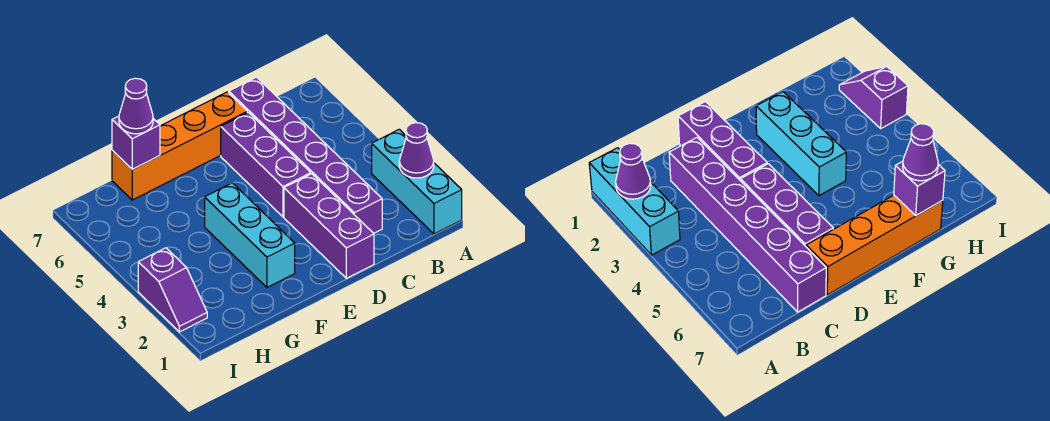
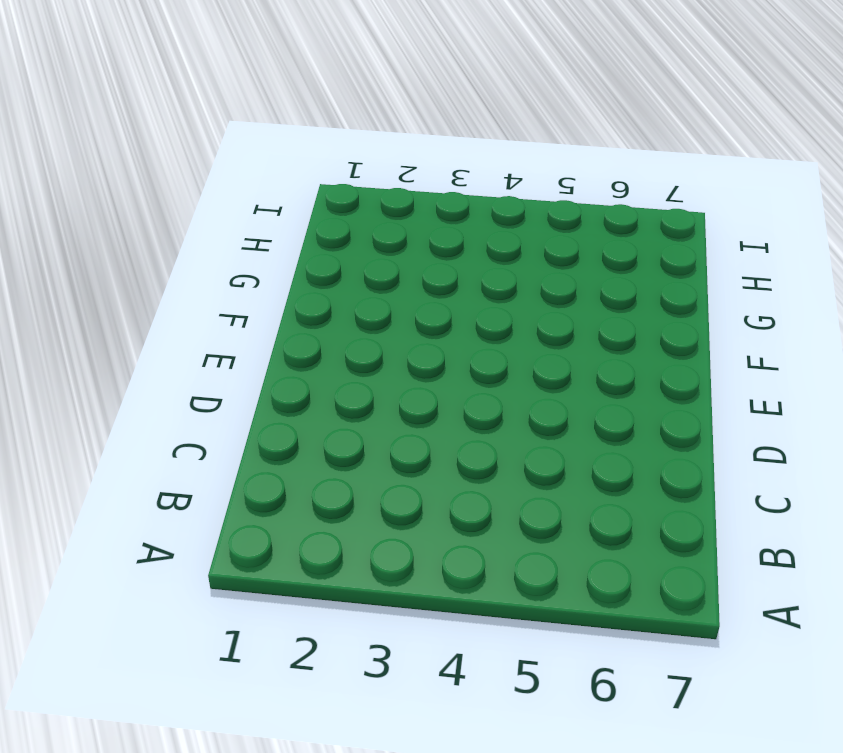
none -> cyan 1x3 brick [372,129,462,234]
none -> purple 1x6 brick [229,77,382,233]

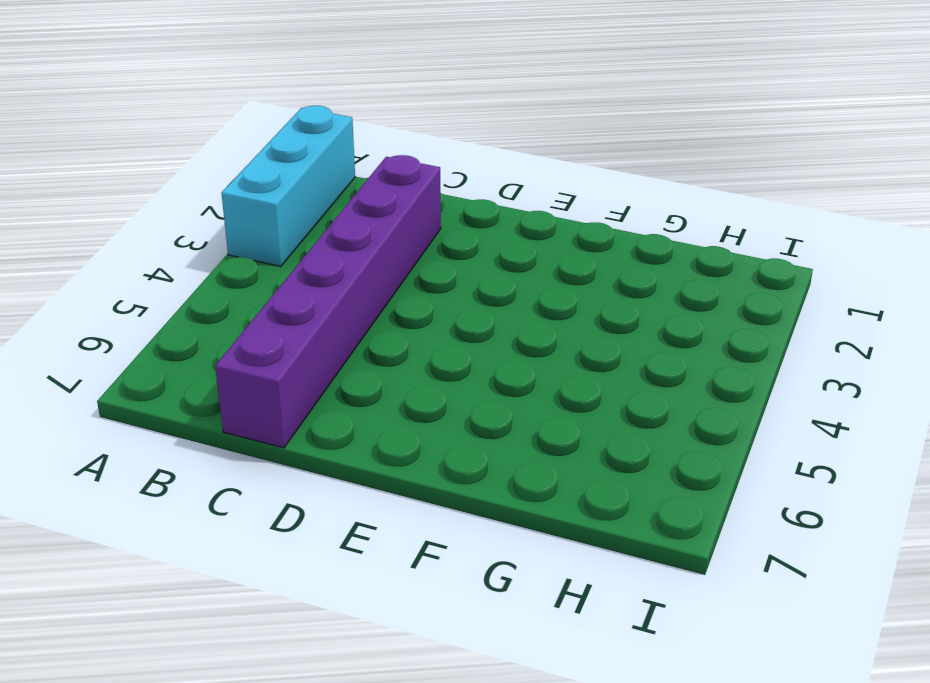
none -> purple 1x3 brick [284,174,374,278]
none -> purple 1x3 brick [221,112,311,217]

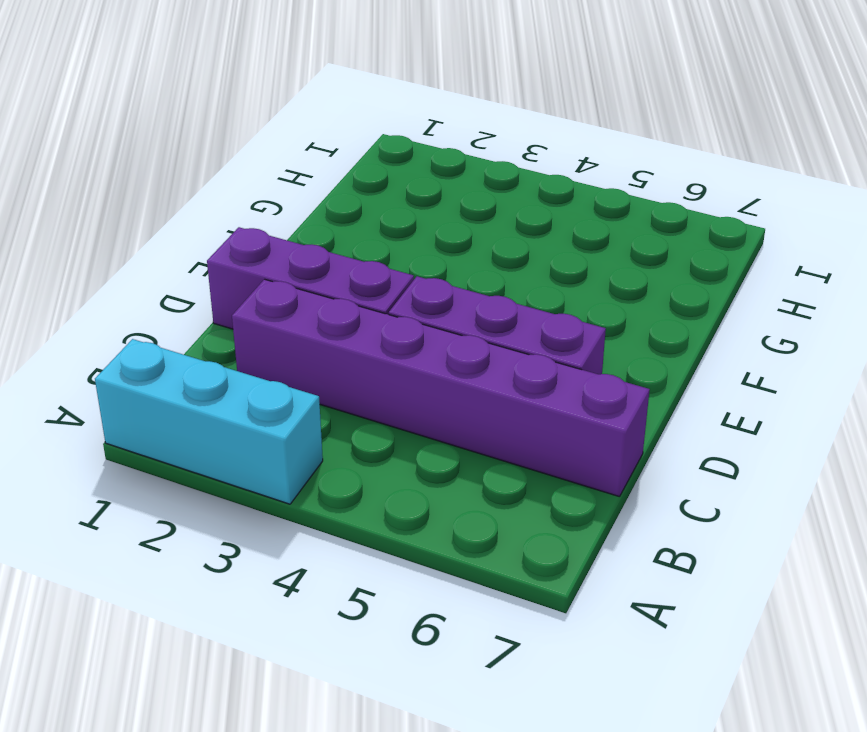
none -> orange 1x4 brick [112,92,247,200]
none -> cyan 1x3 brick [205,183,295,287]

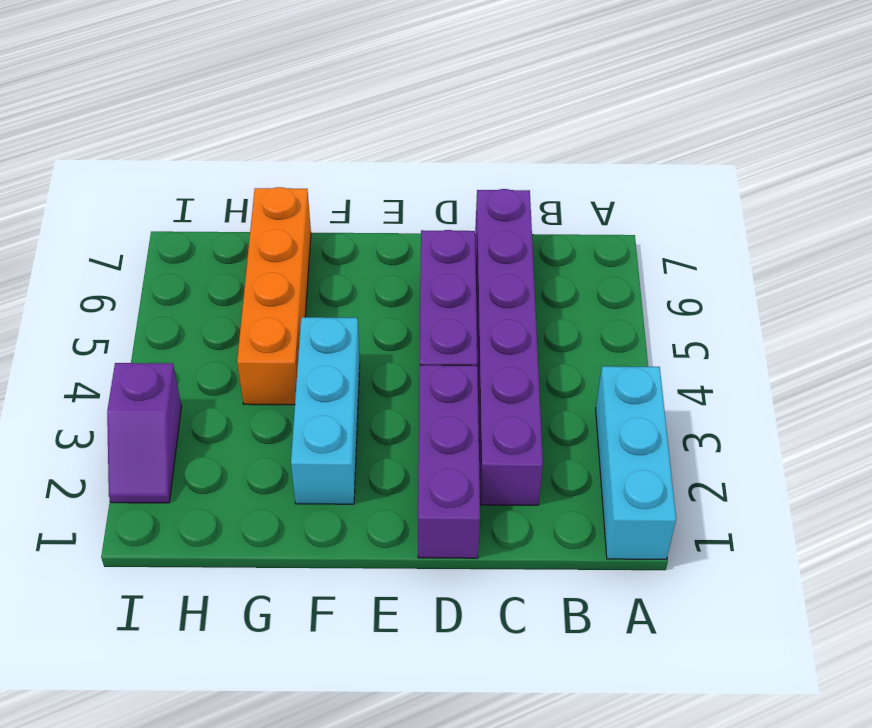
orange 1x4 brick [237,187,311,405] -> orange 1x4 brick turned to [112,92,247,200]
none -> purple 1x1 cone [399,123,434,178]
none -> purple 1x1 brick [112,116,160,169]

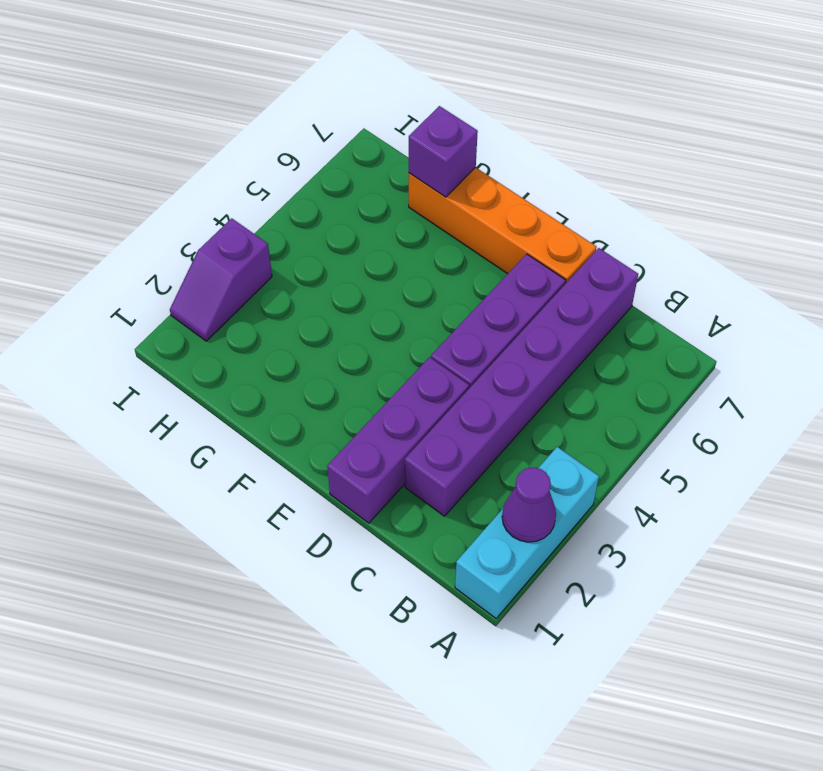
none -> cyan 1x3 brick [205,183,295,287]
none -> purple 1x1 cone [119,78,153,134]

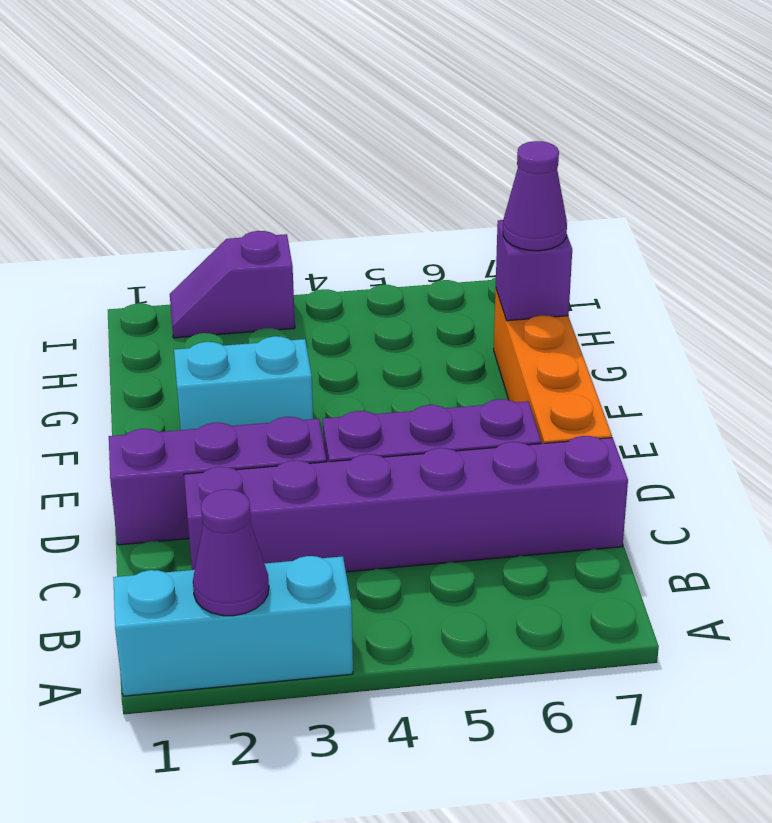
cyan 1x2 brick [174,336,313,430] -> cyan 1x3 brick [205,183,295,287]

